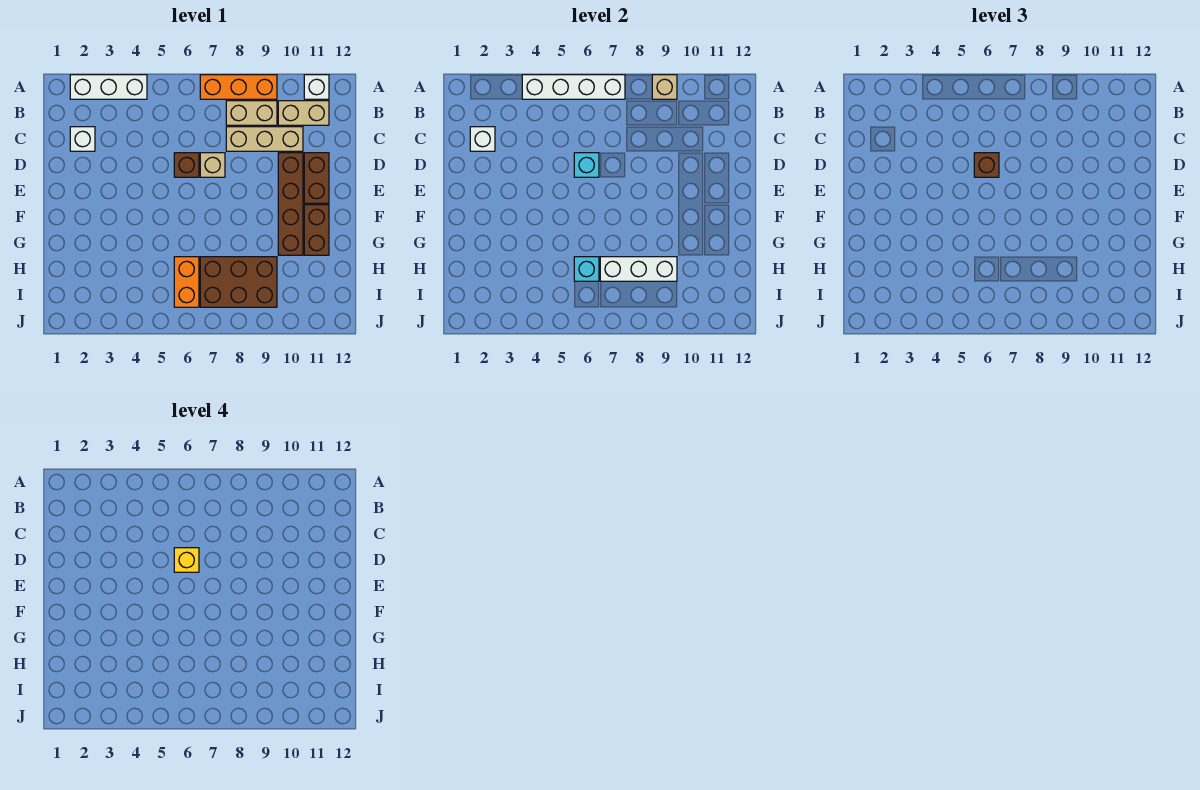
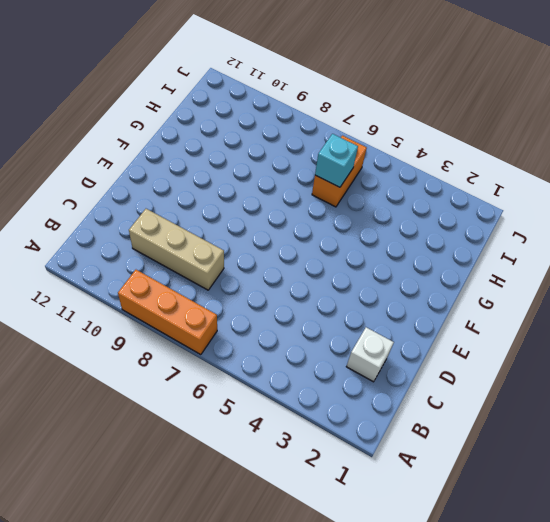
none -> white 1x3 brick [70,75,147,99]
none -> white 1x1 brick [304,75,329,99]
none -> tan 1x2 brick [226,101,277,125]

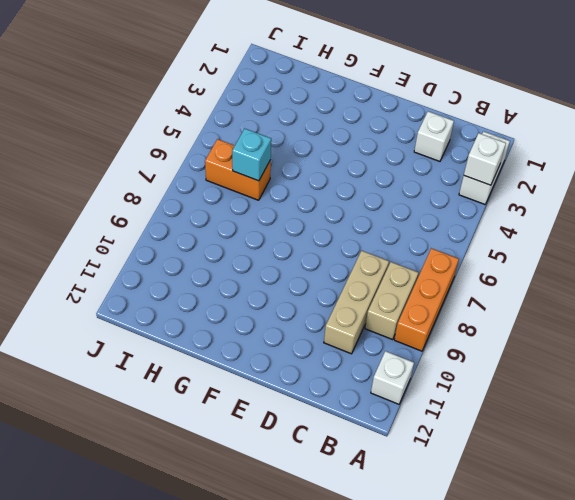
white 1x2 brick [459,131,510,204] -> white 1x3 brick [70,75,147,99]
white 1x1 brick [464,133,506,185] -> white 1x1 brick moved to [470,127,495,151]
none -> tan 1x2 brick [278,101,329,125]
none -> brown 1x1 brick [174,153,199,177]
none -> tan 1x1 brick [200,153,225,177]

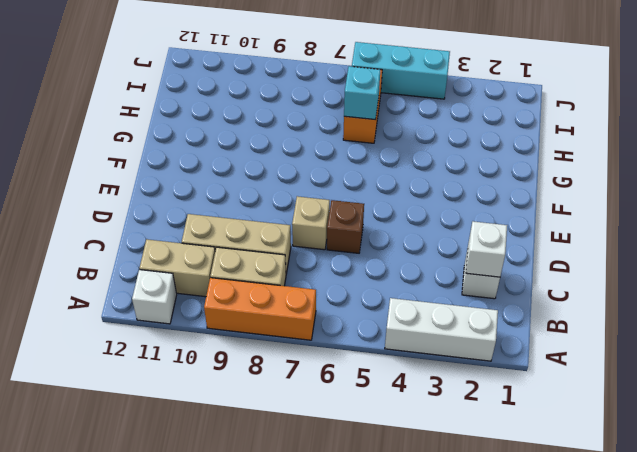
cyan 1x3 brick [352,42,450,99] -> none
none -> brown 1x4 brick [278,153,303,255]
none -> brown 1x2 brick [304,153,329,203]
none -> brown 1x2 brick [304,205,329,255]

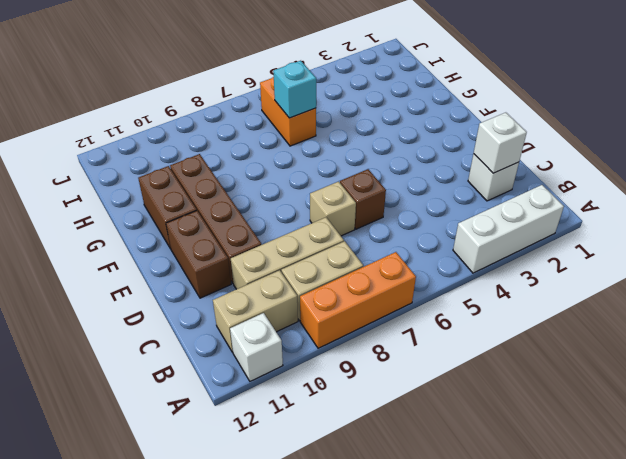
none -> brown 2x3 brick [200,257,277,307]
none -> white 1x4 brick [522,75,625,99]
none -> tan 1x1 brick [652,75,677,99]

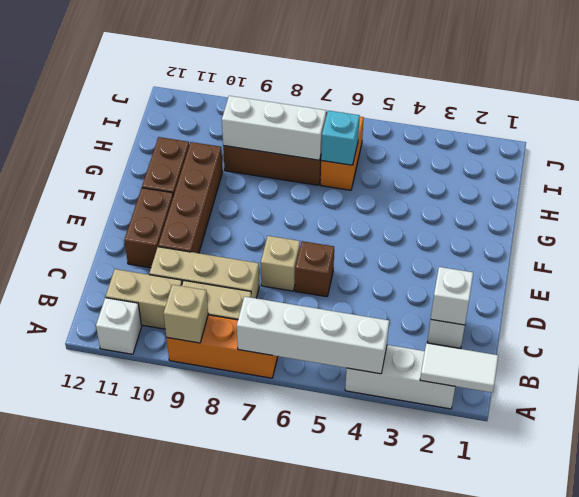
white 1x2 tile [420,343,498,393] -> none
none -> cyan 1x1 brick [574,153,599,177]
none -> brown 1x1 brick [974,153,999,177]
none -> yellow 1x1 brick [174,548,199,572]

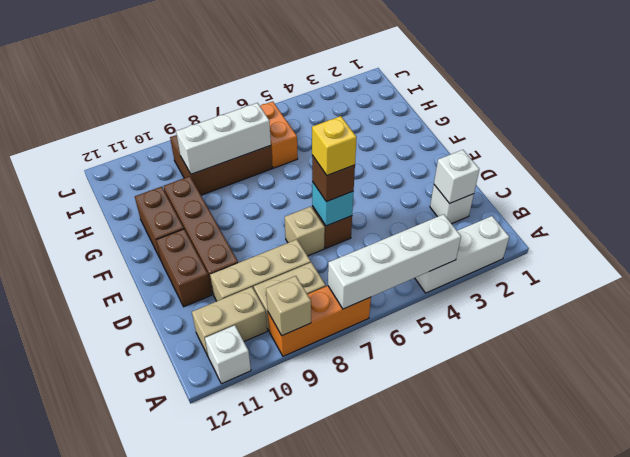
none -> cyan 1x1 brick [574,257,599,281]

